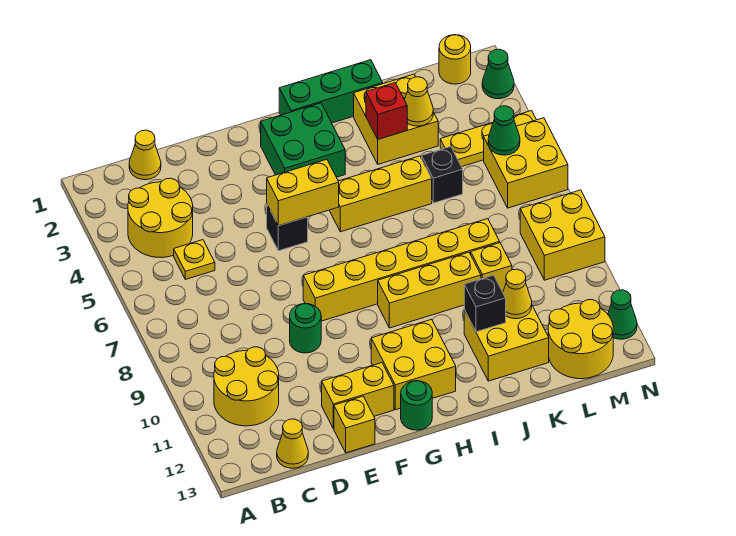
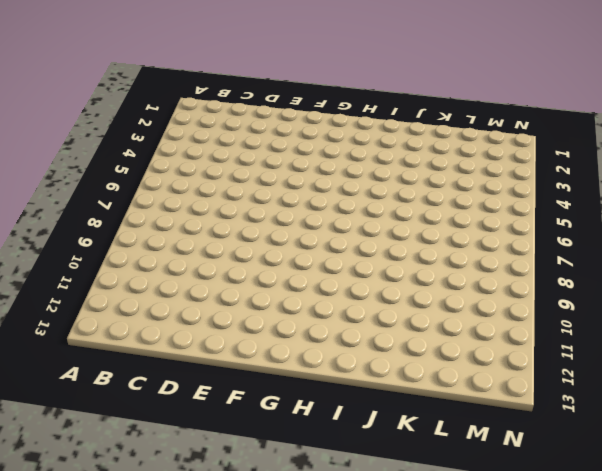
none -> yellow 2x2 round brick [128,178,193,258]
none -> yellow 2x2 round brick [214,347,279,426]
none -> yellow 1x1 cone [129,130,161,180]
none -> yellow 1x1 plate [174,240,215,279]

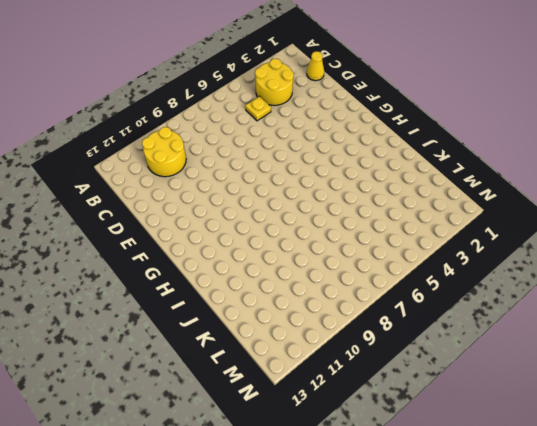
none -> yellow 1x1 cone [277,419,308,468]
none -> green 1x1 round brick [290,304,321,353]
none -> yellow 1x2 brick [322,363,394,429]
none -> yellow 1x1 brick [334,396,375,453]

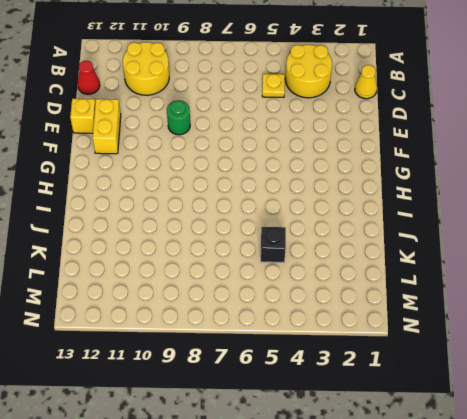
red 1x1 cone [78,61,100,94] -> yellow 1x1 cone [277,419,308,468]
none -> black 1x1 brick [267,205,308,251]
none -> yellow 1x6 brick [303,219,500,321]
none -> green 2x2 brick [261,103,345,177]
none -> yellow 2x2 brick [371,319,456,410]

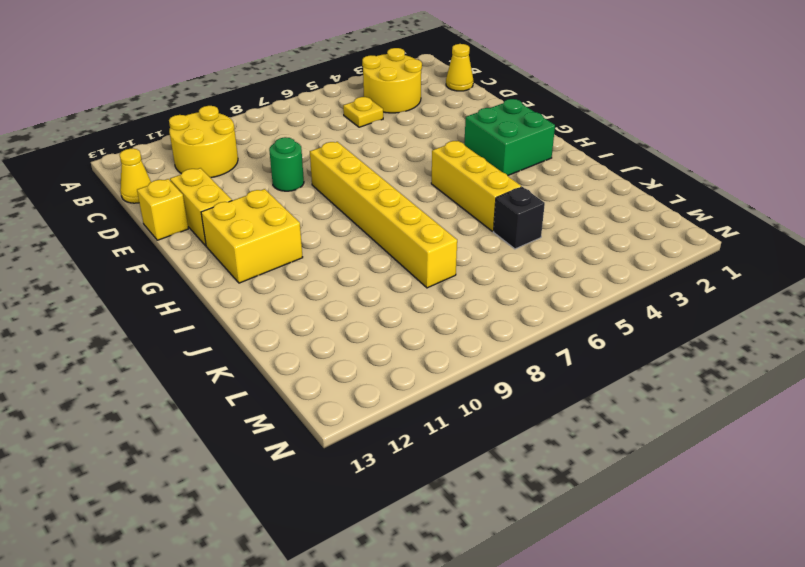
none -> black 1x1 brick [267,205,308,251]
none -> green 1x1 round brick [401,381,432,430]
none -> green 1x3 brick [279,60,383,123]
none -> yellow 1x3 brick [378,252,481,328]

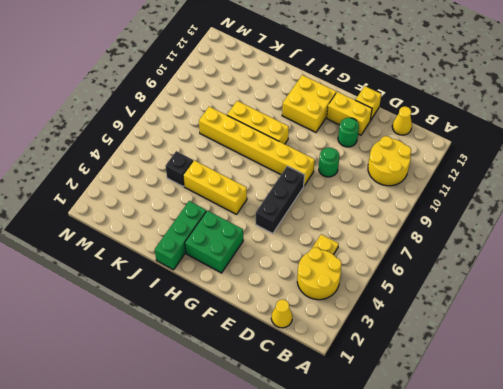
green 1x1 round brick [338,118,359,147] -> green 1x1 round brick moved to [401,381,432,430]
black 1x3 brick [256,166,304,234] -> black 1x1 brick [267,205,308,251]
green 1x3 brick [155,201,206,270] -> green 1x3 brick turned to [279,60,383,123]
none -> yellow 2x2 brick [354,74,438,164]
none -> yellow 2x2 brick [464,306,549,381]
none -> yellow 1x1 brick [471,243,512,292]
none -> yellow 1x3 plate [440,111,536,167]

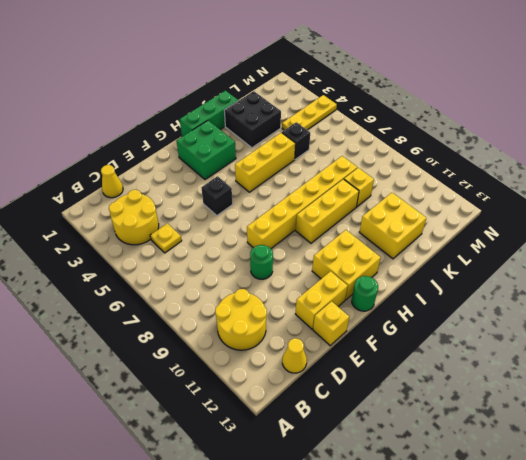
black 2x2 brick [224,91,281,148] -> yellow 2x2 brick [354,74,438,164]
none -> yellow 2x2 round brick [548,300,613,379]
none -> yellow 1x1 round brick [439,35,471,84]
none -> yellow 2x2 brick [484,118,568,208]
none -> yellow 2x2 brick [520,190,605,280]

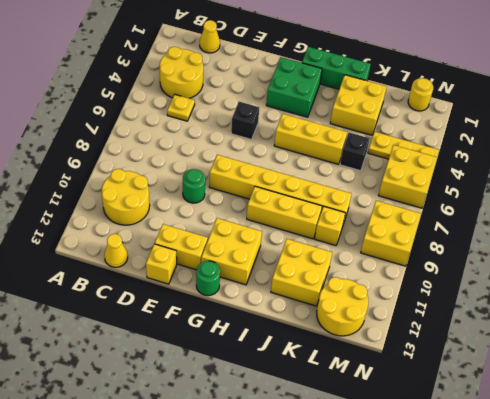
none -> green 1x1 cone [482,49,514,99]
none -> green 1x1 cone [608,290,637,339]
none -> yellow 1x2 brick [267,159,339,226]
none -> red 1x1 brick [366,83,407,139]

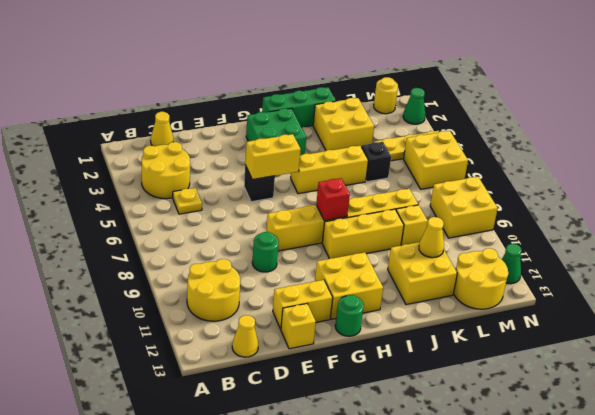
red 1x1 brick [316,178,350,221] -> red 1x1 brick moved to [366,83,407,139]
none -> black 1x1 brick [464,275,506,332]
none -> yellow 1x1 cone [405,77,433,126]
none -> green 1x1 cone [488,106,520,155]

